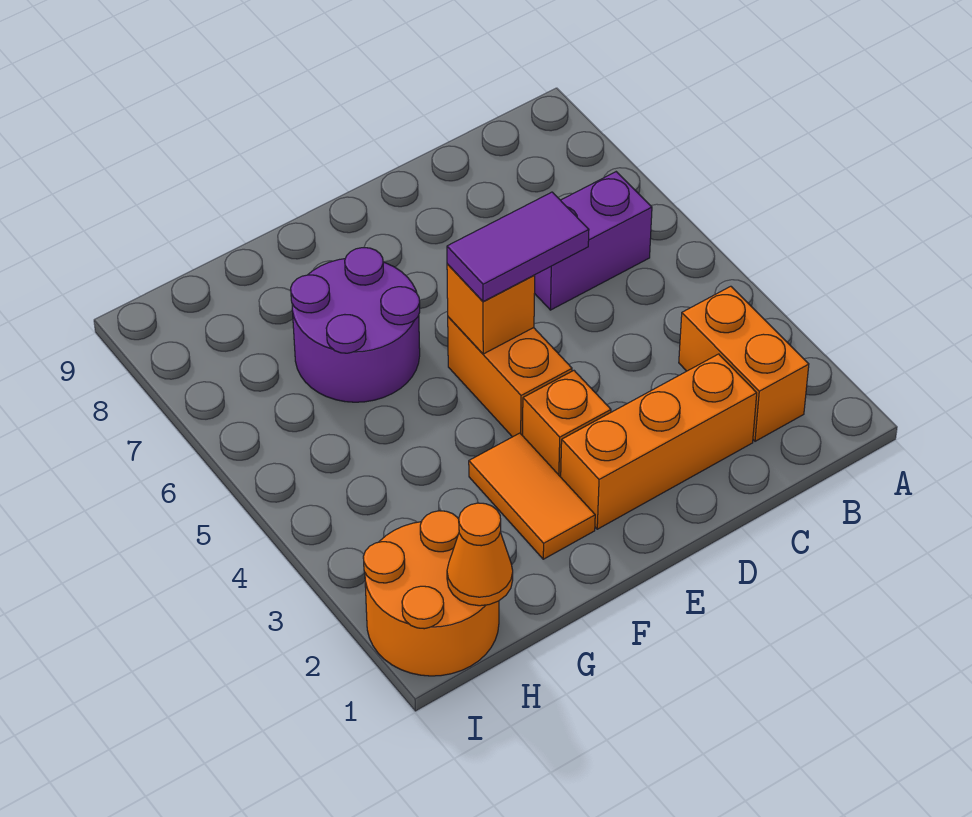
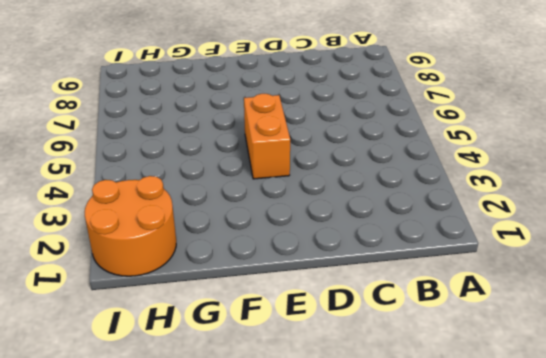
none -> orange 1x2 brick [679,286,809,441]
none -> purple 1x2 brick [535,172,652,310]

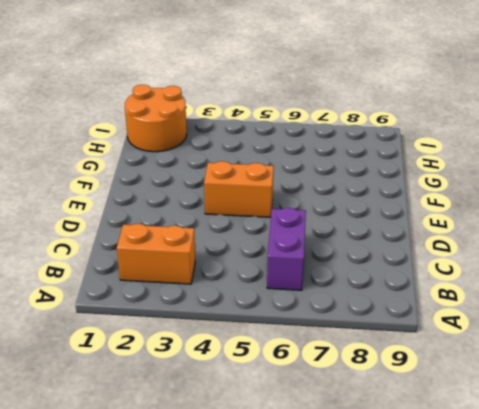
none -> orange 1x3 brick [561,354,757,529]
none -> orange 1x1 brick [523,371,611,477]

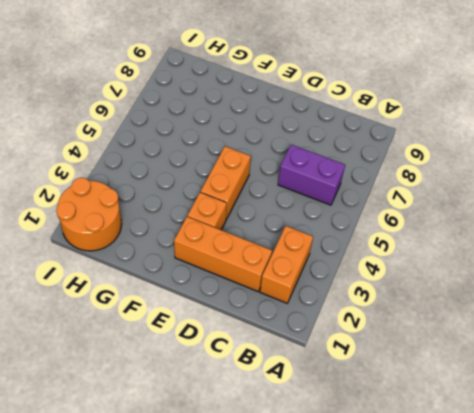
none -> orange 1x2 tile [469,433,595,559]
none -> purple 2x2 round brick [291,248,420,402]

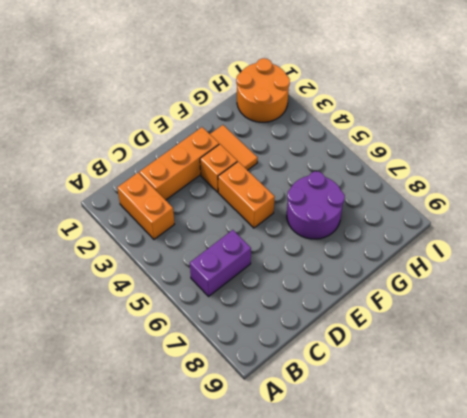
none -> orange 1x1 brick [447,264,535,354]
none -> orange 1x1 cone [447,503,513,606]

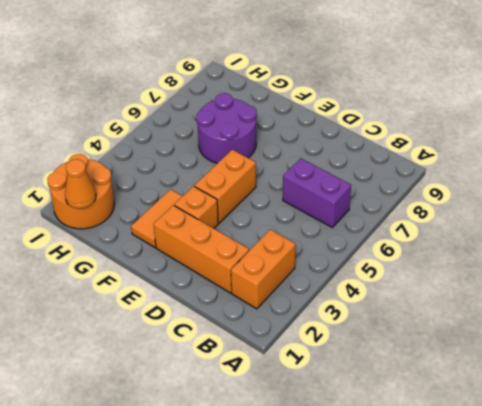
none -> orange 1x1 brick [447,264,535,354]
none -> purple 1x2 tile [447,192,589,302]

